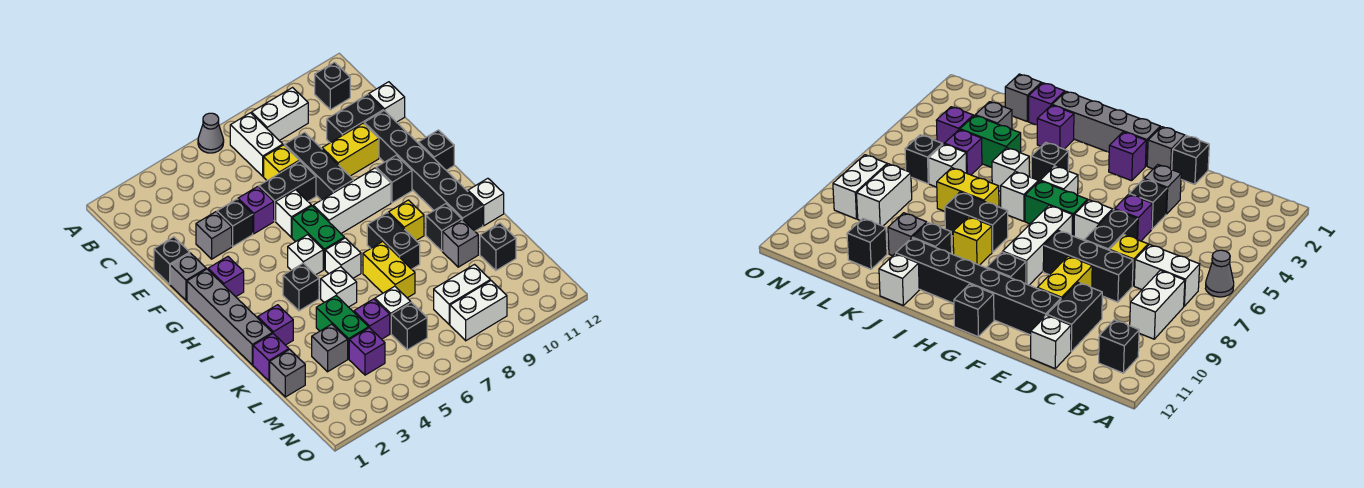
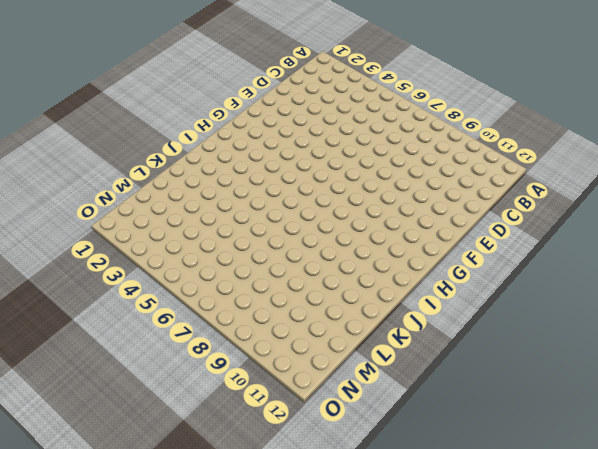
none -> grey 1x1 cone [198,113,224,153]
none -> white 1x2 brick [230,113,283,176]
none -> white 1x2 brick [252,88,308,141]
none -> black 1x1 brick [315,62,350,110]

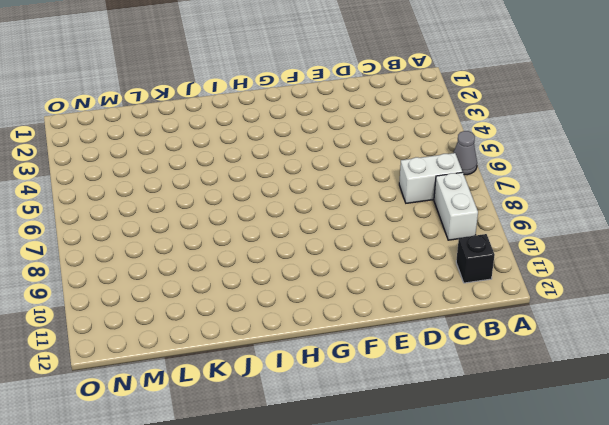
none -> yellow 1x1 brick [264,145,299,181]
none -> black 1x3 brick [285,132,353,200]
none -> black 1x2 brick [327,94,384,143]
none -> white 1x1 brick [369,82,405,122]

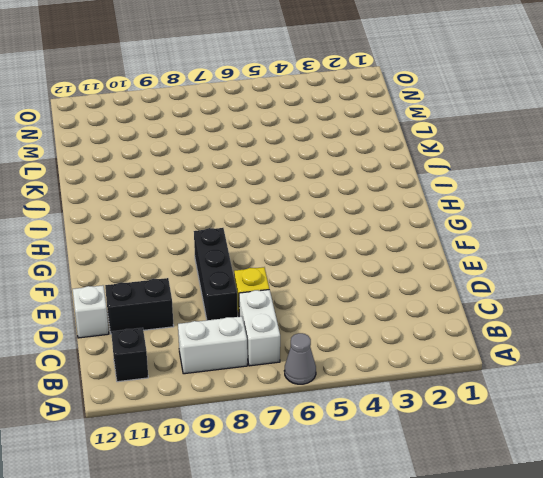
none -> black 1x1 brick [154,237,190,284]
none -> grey 1x1 brick [196,212,232,259]
none -> black 1x1 brick [217,199,253,246]
none -> purple 1x1 brick [238,187,274,234]

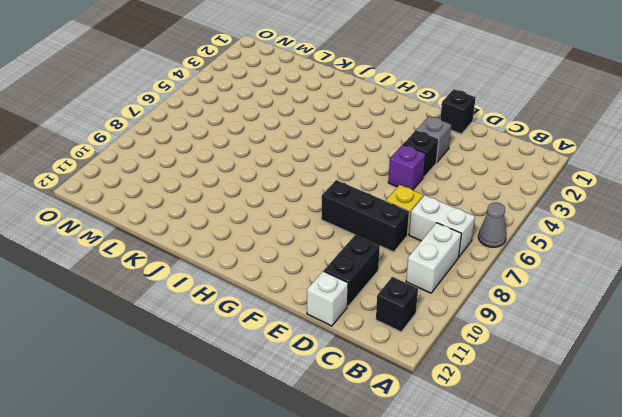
none -> black 1x2 brick [259,161,316,221]
none -> yellow 1x2 brick [322,123,379,176]
none -> black 1x6 brick [364,111,483,231]
none -> grey 1x1 brick [170,253,206,301]

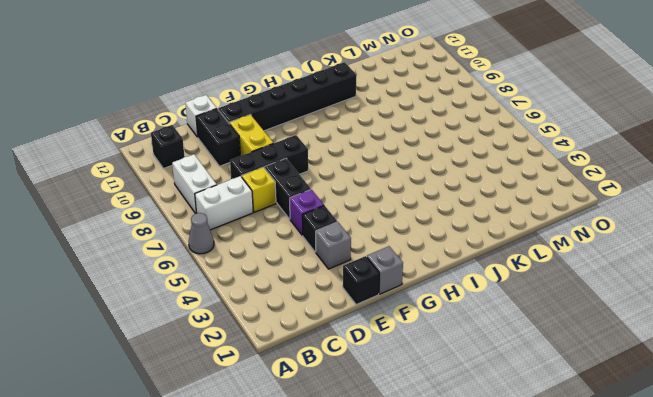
none -> white 1x1 brick [276,190,311,237]
none -> grey 1x4 brick [187,269,272,365]
none -> purple 1x1 brick [208,257,244,297]
none -> green 1x2 brick [292,206,344,269]

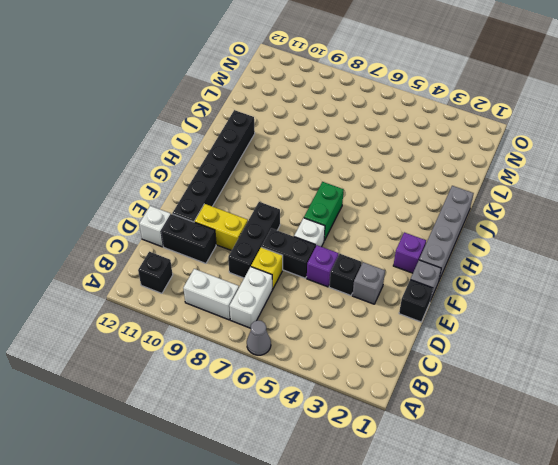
none -> white 1x3 brick [313,168,391,233]
none -> black 1x1 brick [376,155,412,203]
none -> black 1x1 brick [418,130,454,170]
none -> white 1x1 brick [288,235,323,275]

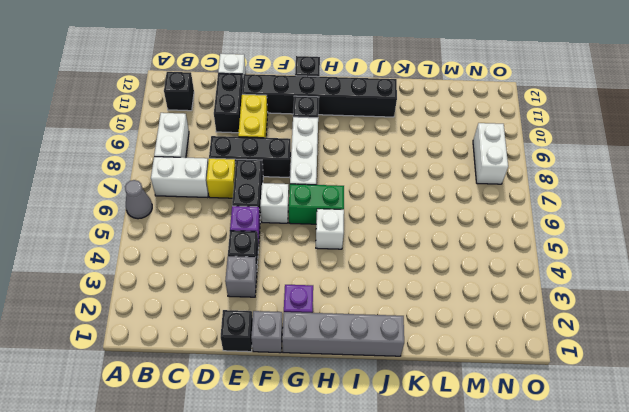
none -> black 1x1 brick [283,263,319,311]
none -> white 1x1 brick [325,238,361,278]
none -> black 1x2 brick [367,213,420,269]
none -> yellow 1x1 brick [388,200,424,240]

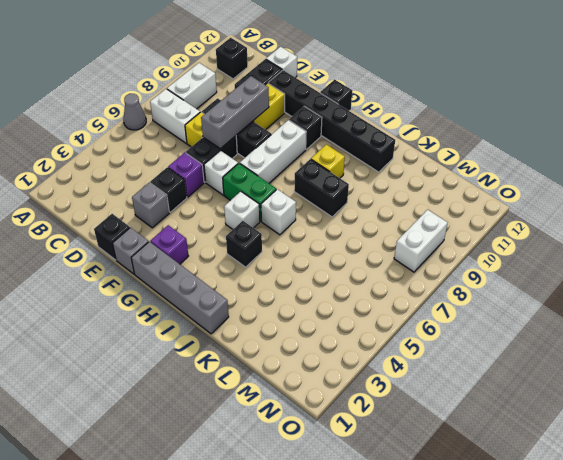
grey 1x3 brick [201,76,269,149] -> none
none -> purple 1x1 brick [258,305,293,345]
none -> white 1x1 brick [321,267,357,307]
none -> yellow 1x2 brick [363,242,415,298]
none -> black 1x1 brick [426,204,462,251]

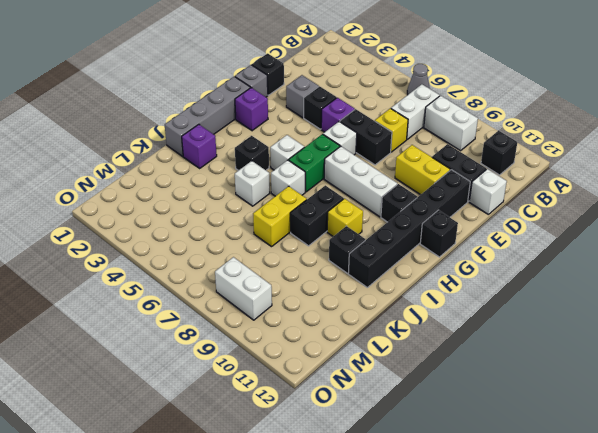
none -> black 1x3 brick [285,132,353,200]
none -> white 1x1 brick [468,178,504,226]
none -> purple 1x1 brick [253,334,289,381]
none -> green 1x2 brick [316,296,369,359]

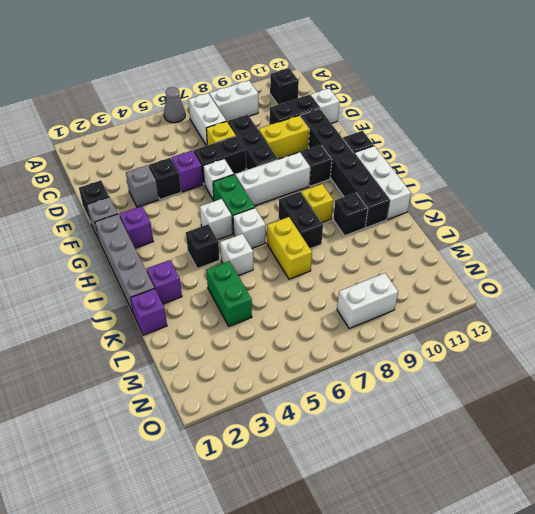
white 1x3 brick [354,146,411,220] -> white 1x1 brick [468,178,504,226]
none -> grey 1x1 brick [443,219,478,267]
none -> grey 1x1 brick [270,349,305,397]
none -> grey 1x1 brick [312,324,348,372]
none -> purple 1x1 brick [354,299,390,339]

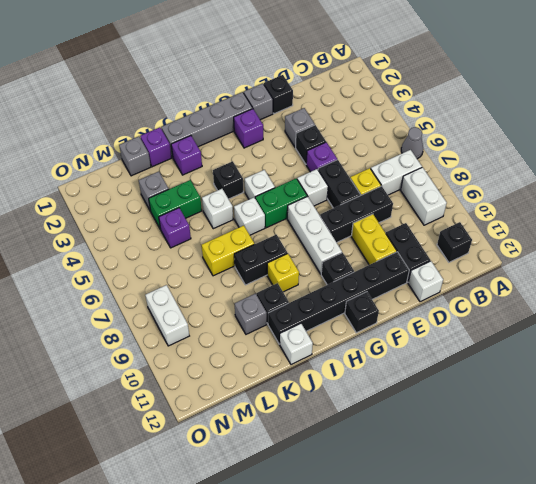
none -> white 1x1 brick [375,286,411,334]
none -> black 1x1 brick [480,223,516,270]
none -> purple 1x1 brick [349,328,385,375]
none -> black 1x1 brick [391,302,427,350]

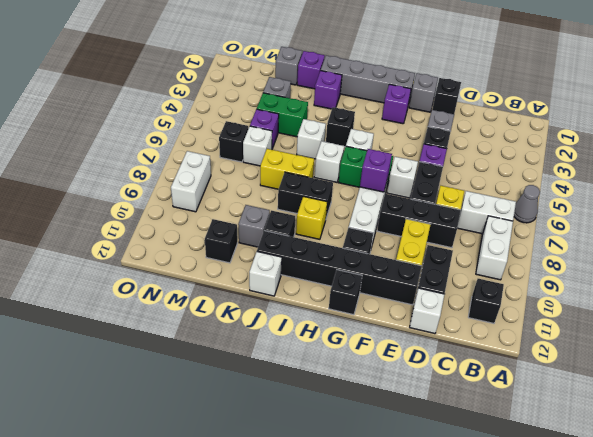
purple 1x1 brick [360,149,392,192] -> purple 1x1 brick moved to [349,328,385,375]
none -> white 1x2 brick [434,265,490,324]

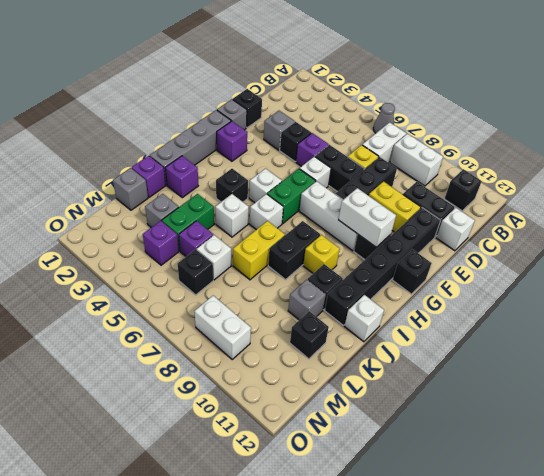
white 1x2 brick [339,188,396,247] -> white 1x2 brick moved to [434,265,490,324]

